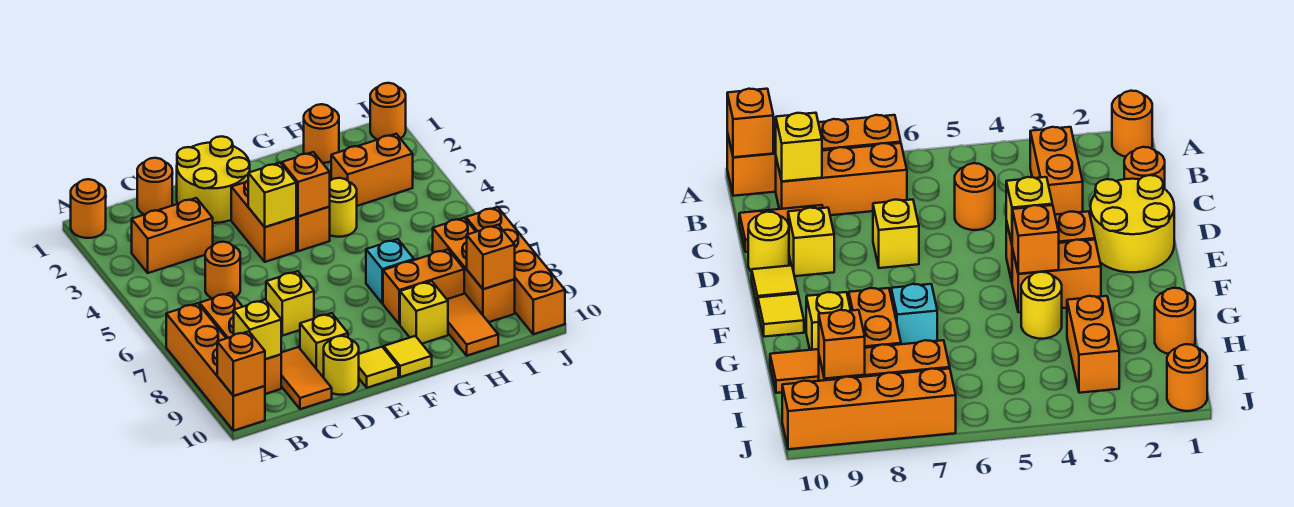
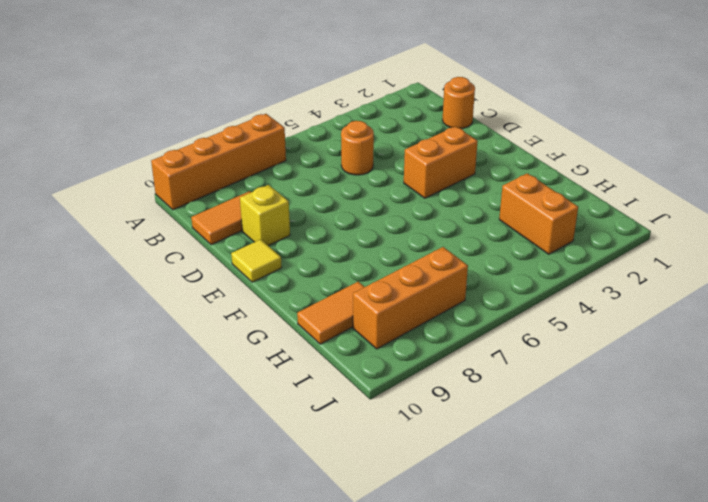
none -> orange 1x1 round brick [71,179,106,238]
none -> orange 1x2 brick [132,198,213,273]
none -> orange 1x3 brick [200,293,281,394]
none -> yellow 2x2 round brick [177,136,250,223]

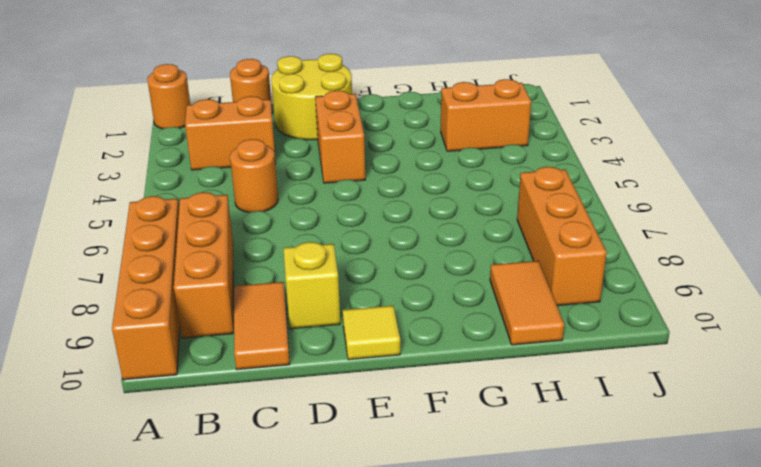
none -> yellow 1x1 brick [266,271,314,336]
none -> yellow 1x1 round brick [324,336,359,395]
none -> orange 1x2 brick [296,207,330,251]
none -> yellow 1x1 tile [384,336,432,377]

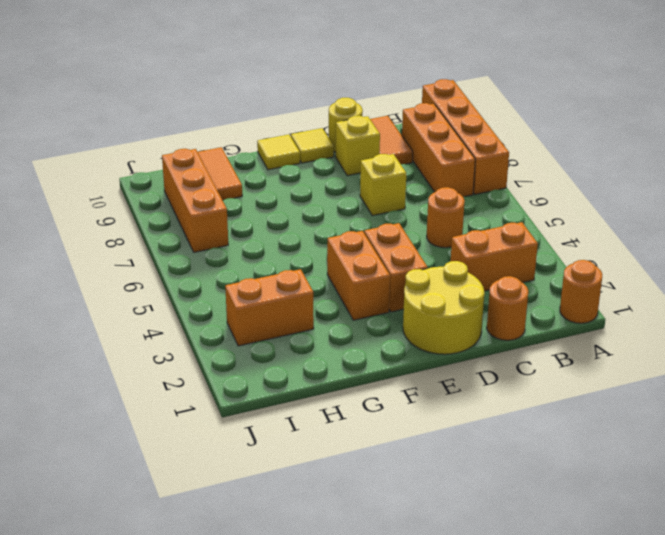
none -> yellow 1x1 round brick [329,178,357,237]
none -> cyan 1x1 brick [366,239,414,303]
none -> orange 1x2 brick [383,249,464,324]
none -> yellow 1x1 brick [400,281,448,344]

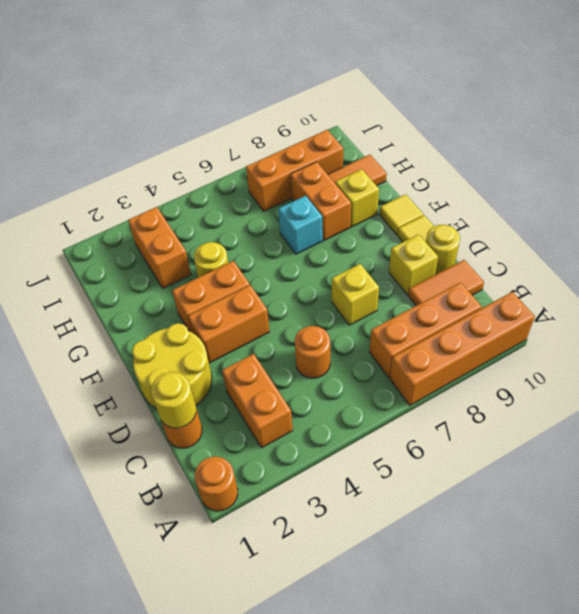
yellow 1x1 round brick [151,372,196,428] -> none
none -> orange 1x1 round brick [304,104,339,163]
none -> orange 1x1 round brick [370,83,406,140]
none -> orange 1x4 brick [466,207,565,334]
none -> orange 1x1 brick [217,331,265,396]

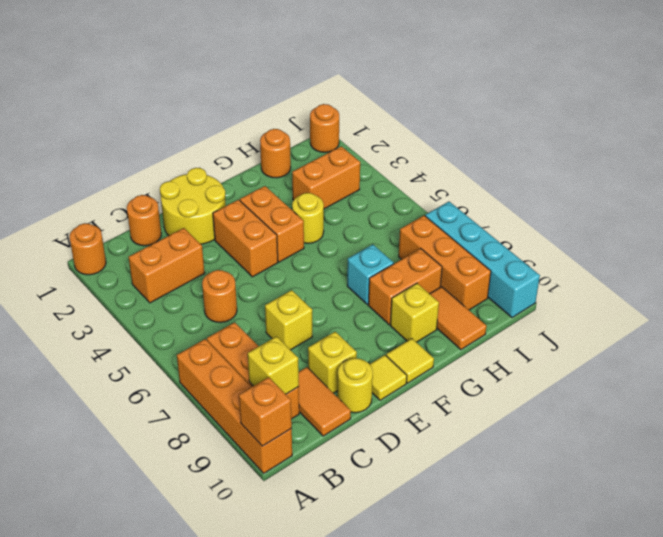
cyan 1x4 brick [425,202,540,318] -> orange 1x4 brick [466,207,565,334]
none -> yellow 1x1 brick [248,163,296,227]
none -> orange 1x1 brick [282,152,330,216]
none -> orange 1x1 brick [467,225,515,289]

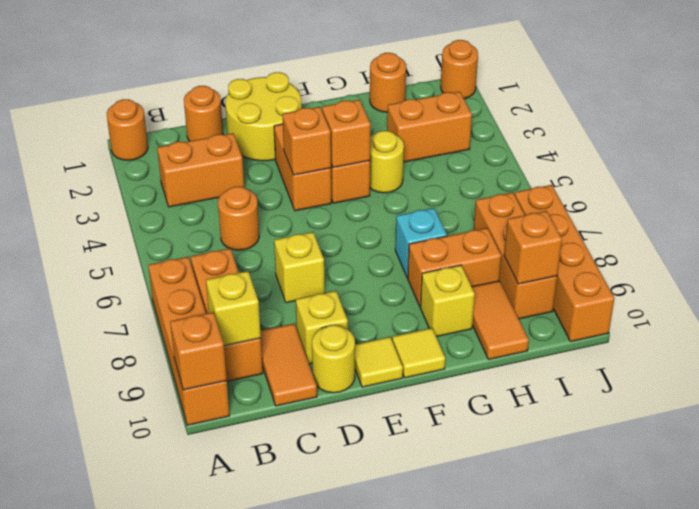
orange 1x1 brick [283,107,331,175] -> yellow 1x1 brick [248,163,296,227]

